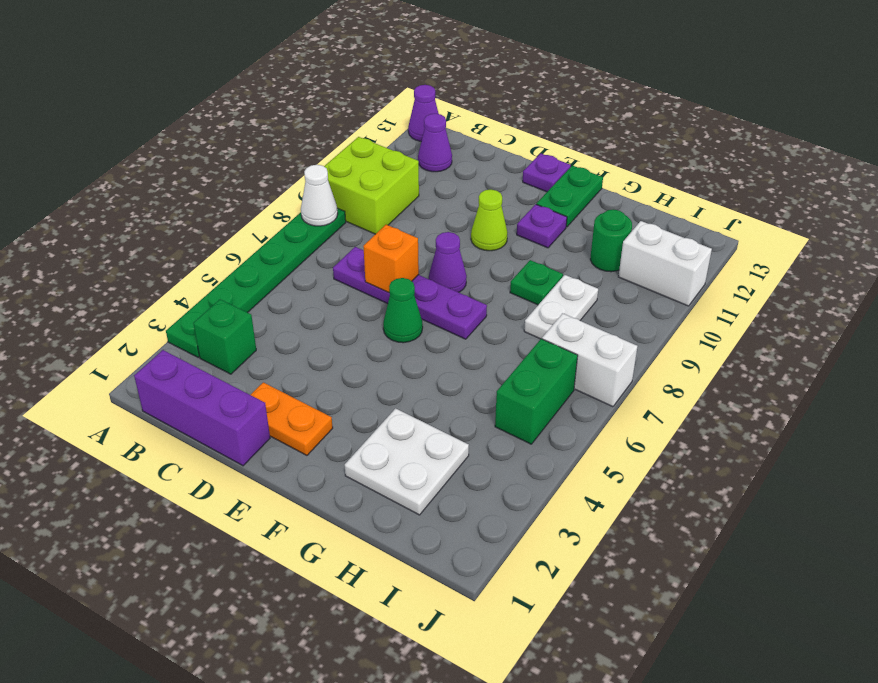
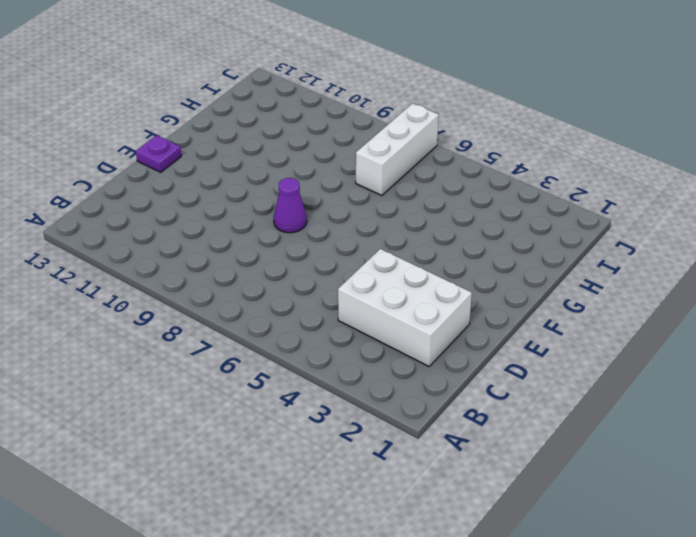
white 2x3 brick [338,249,472,366] -> orange 1x2 plate [251,382,333,455]
white 1x3 brick [356,103,439,195] -> white 1x2 brick [542,313,638,407]
none -> green 1x6 plate [166,208,346,357]
none -> lime 2x2 brick [324,137,419,234]
none -> purple 1x1 cone [408,85,439,141]

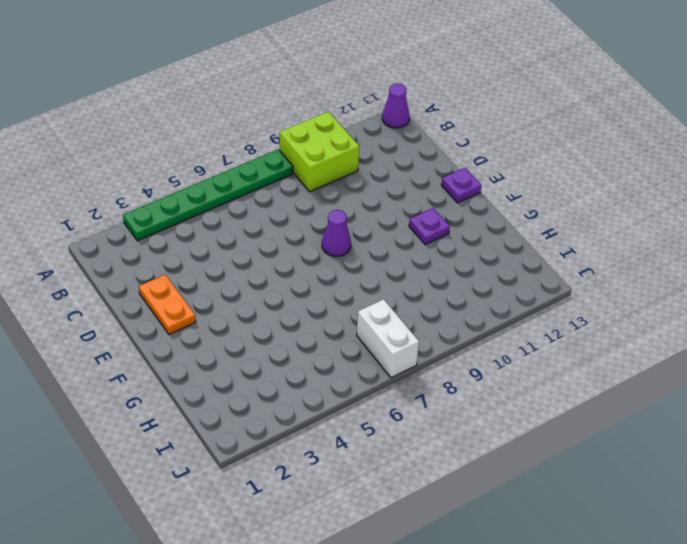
none -> purple 1x3 brick [134,350,270,466]
none -> green 1x1 brick [193,300,256,374]
none -> purple 1x1 cone [418,114,452,172]

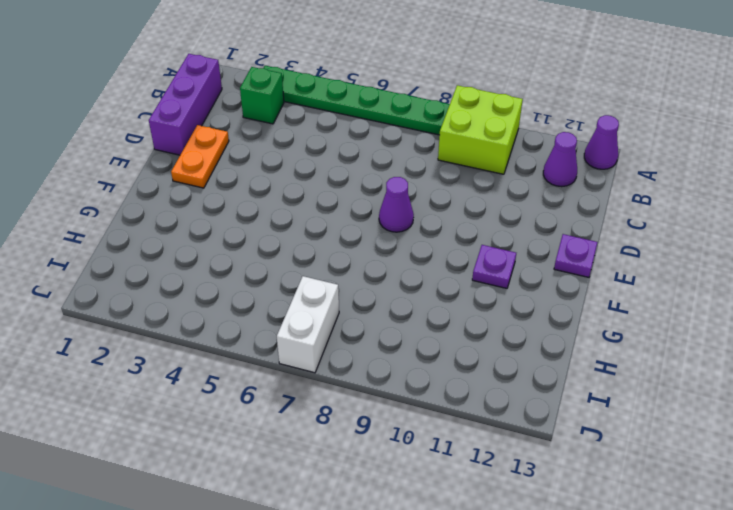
none -> purple 1x4 plate [333,247,487,339]
none -> green 1x1 cone [383,278,423,343]
none -> lime 1x1 cone [471,190,508,251]

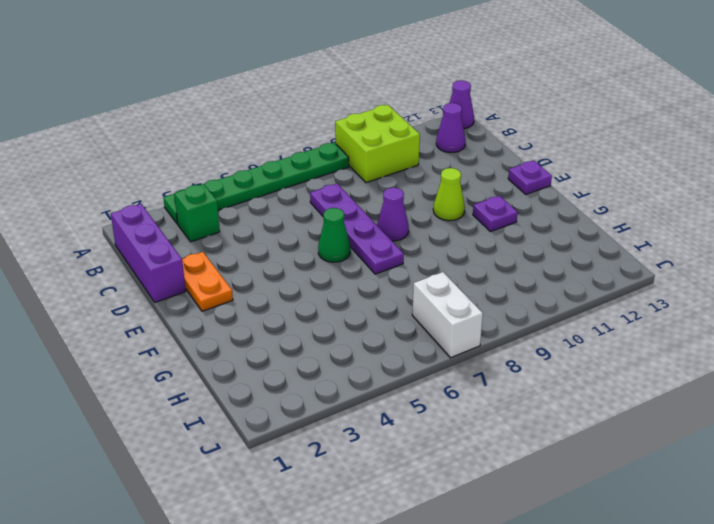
none -> green 1x2 plate [536,166,603,227]
none -> white 2x2 plate [345,408,469,515]
none -> green 1x1 plate [510,260,563,305]

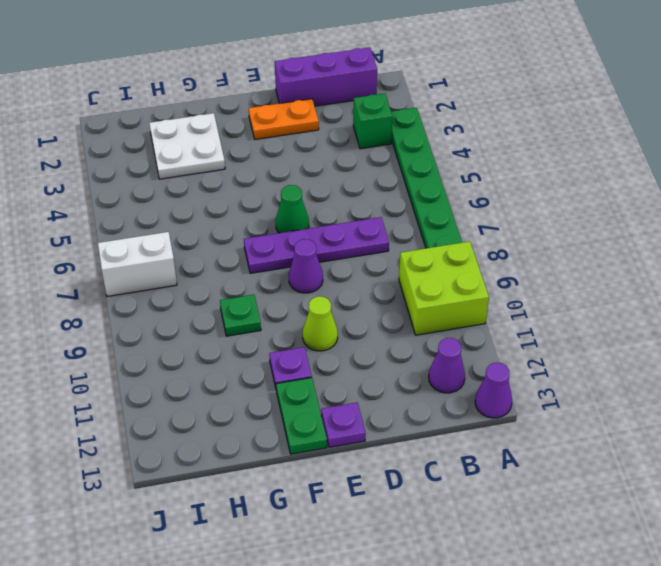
none -> white 1x2 plate [524,275,598,339]
none -> green 1x1 round brick [590,210,632,272]
none -> green 1x2 brick [495,339,578,444]

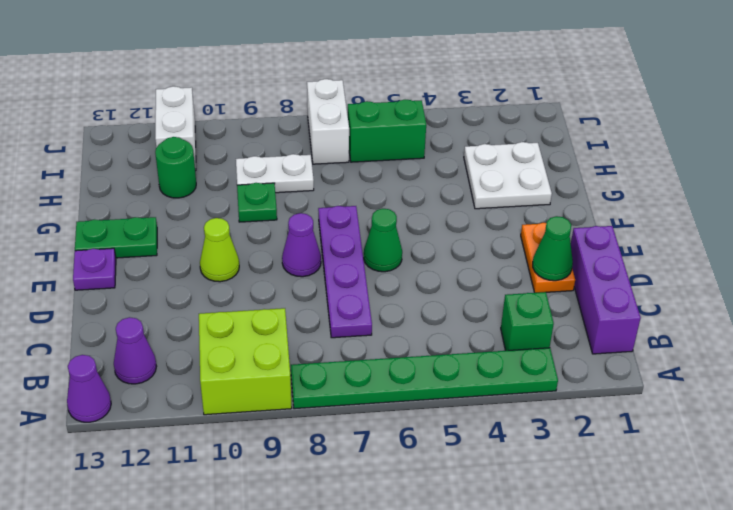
green 1x1 cone [533,216,573,281] -> none
none -> purple 1x1 plate [517,204,567,248]
none -> white 1x1 cone [301,165,338,226]
none -> orange 1x1 brick [363,225,419,293]

